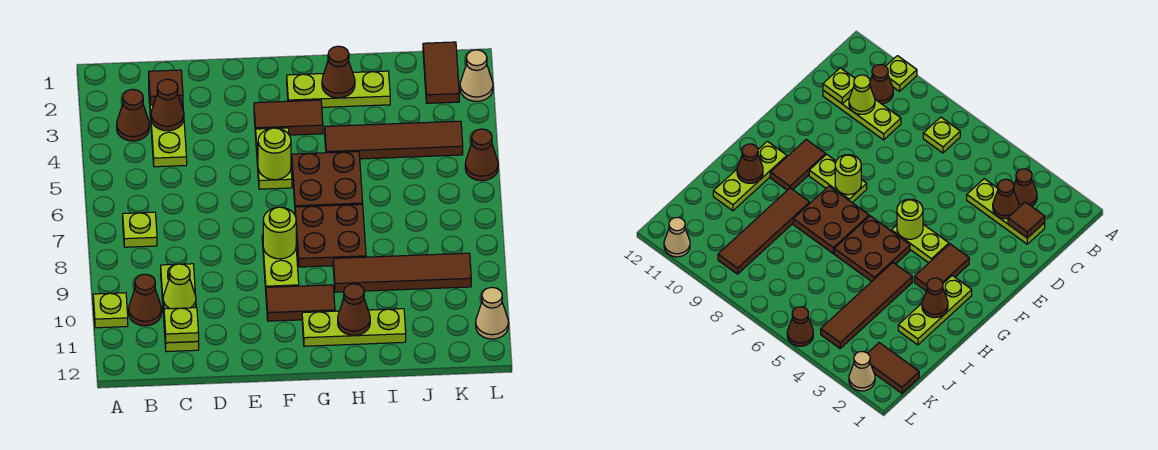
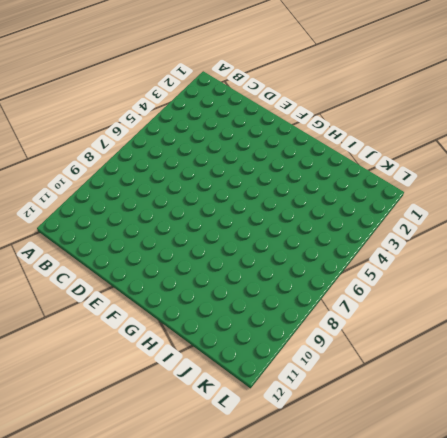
none -> lime 1x1 plate [93,293,128,328]
none -> brown 1x1 cone [117,89,149,141]
none -> lime 1x1 plate [123,212,157,247]

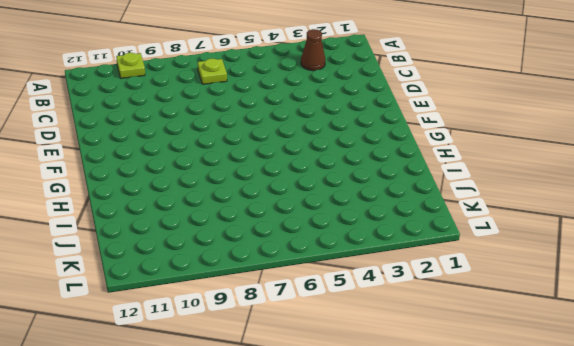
none -> brown 1x1 cone [129,274,162,326]
none -> lime 1x3 plate [149,95,187,167]
none -> lime 1x3 plate [161,264,199,352]

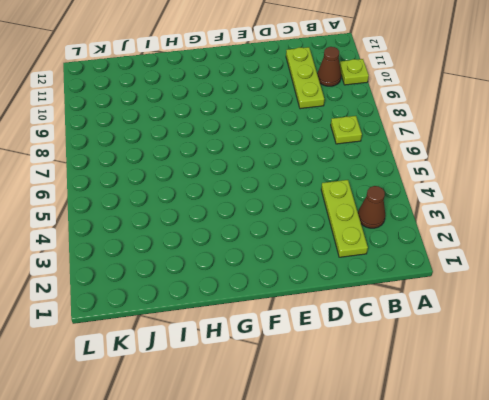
none -> brown 1x2 tile [254,100,323,136]
none -> lime 1x2 plate [256,128,292,189]
none -> lime 1x2 plate [262,235,299,289]

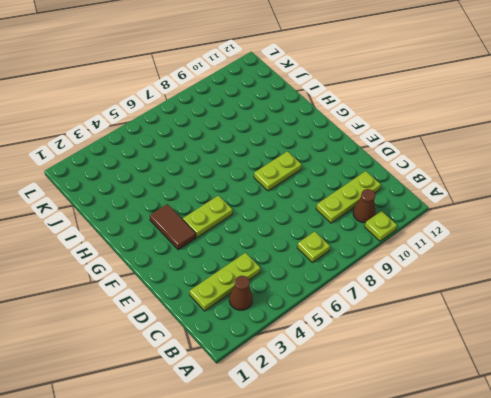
none -> brown 1x2 tile [266,285,335,321]
none -> lime 1x3 plate [287,71,390,107]
none -> brown 2x2 plate [292,152,363,207]

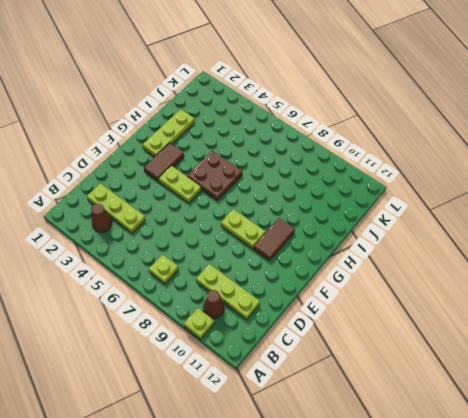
none -> brown 2x2 plate [295,204,366,267]
none -> lime 1x3 plate [302,309,406,346]
none -> brown 1x4 tile [325,121,463,159]

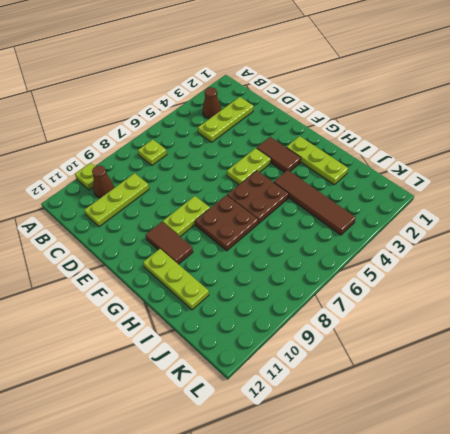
none -> brown 1x4 tile [333,253,471,292]
none -> brown 1x2 tile [423,42,459,103]
none -> tan 1x1 cone [460,50,493,101]

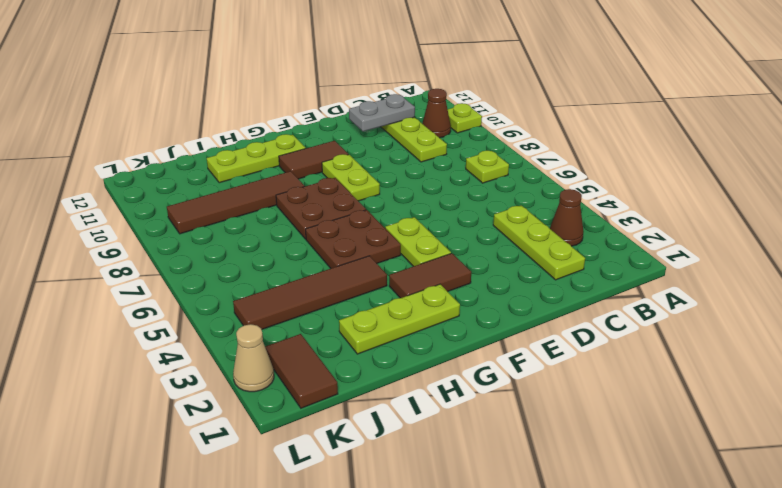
grey 1x2 plate [349,94,415,131] -> lime 1x1 plate [164,308,199,343]
none -> brown 1x1 cone [465,129,498,181]
none -> tan 1x1 cone [476,287,509,339]
none -> brown 1x1 tile [149,70,183,105]

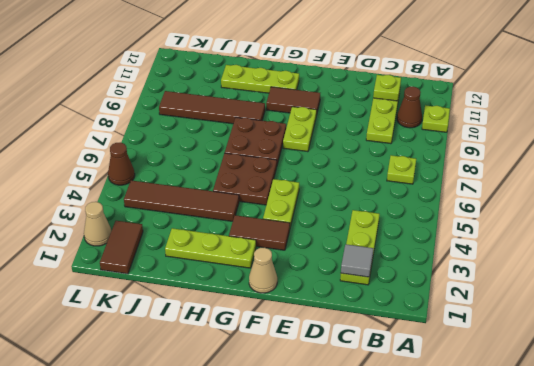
grey 1x1 tile [341,244,374,277] -> brown 1x1 tile [149,70,183,105]
tan 1x1 cone [249,248,277,293] -> tan 1x1 cone moved to [476,287,509,339]
none -> brown 1x1 cone [117,89,149,141]
none -> brown 1x1 cone [151,79,184,131]
none -> lime 1x1 cone [163,264,196,309]

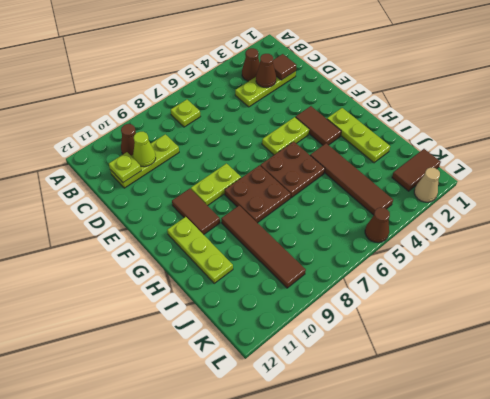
none -> lime 1x1 plate [93,293,128,328]
none -> tan 1x1 cone [476,287,509,339]
none -> lime 1x1 round brick [258,128,291,180]

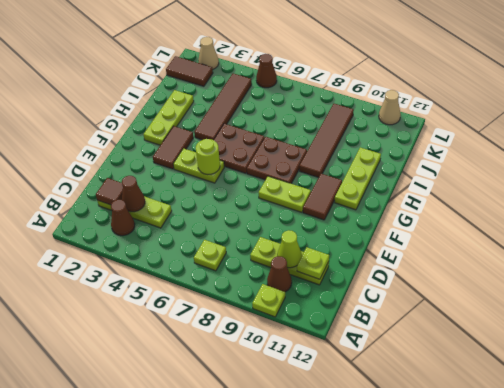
none -> lime 1x1 round brick [263,207,296,259]
none -> brown 1x1 cone [322,46,355,98]
none -> brown 1x1 cone [338,284,370,335]

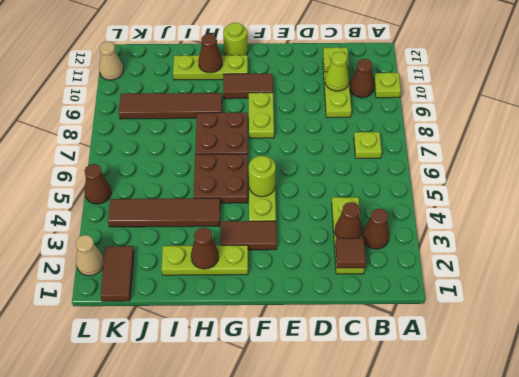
lime 1x1 round brick [223,23,248,55] -> lime 1x1 round brick moved to [263,207,296,259]

